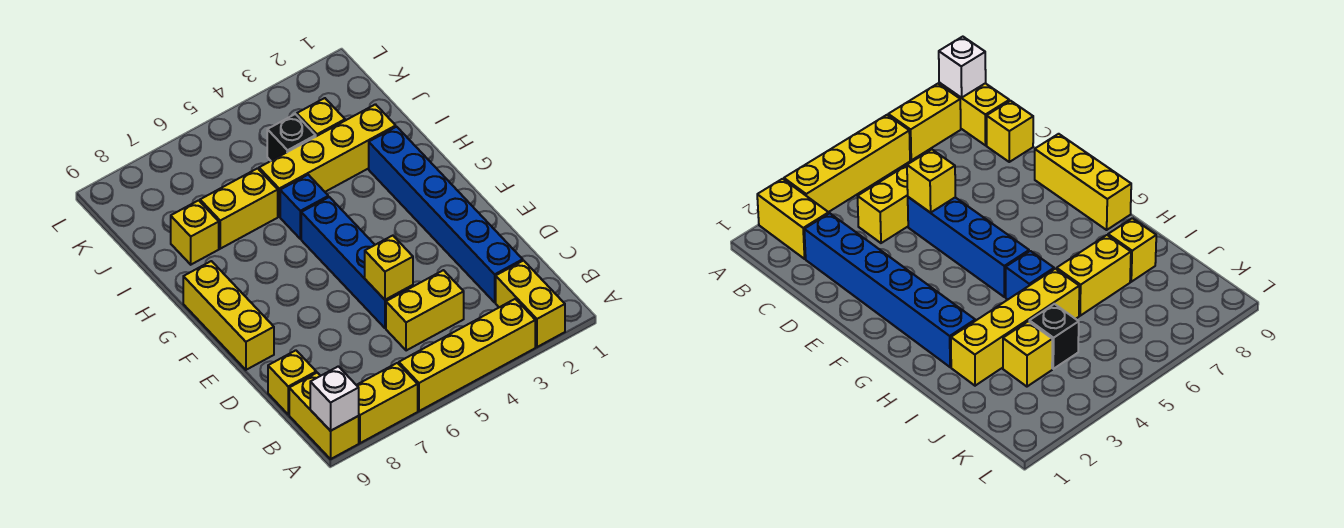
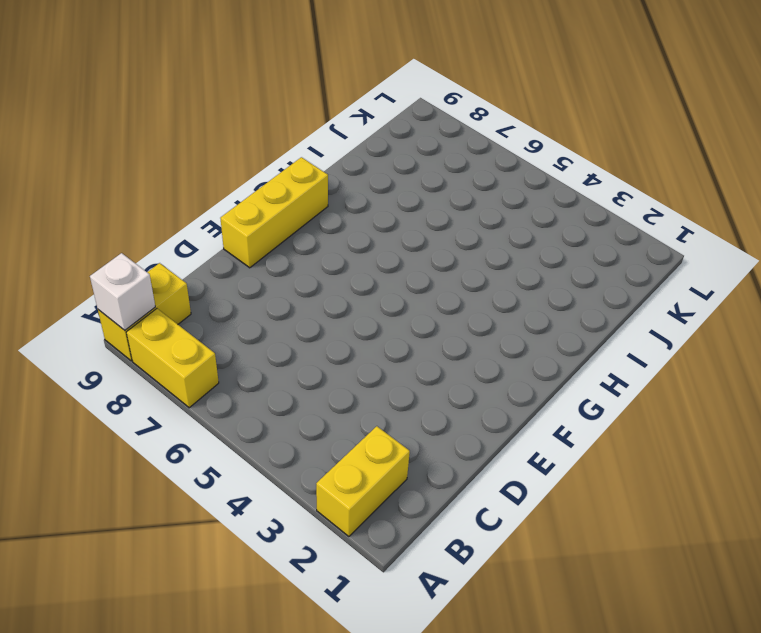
none -> yellow 1x4 brick [399,299,535,411]
none -> blue 1x6 brick [369,127,523,302]
none -> yellow 1x2 brick [386,270,464,351]

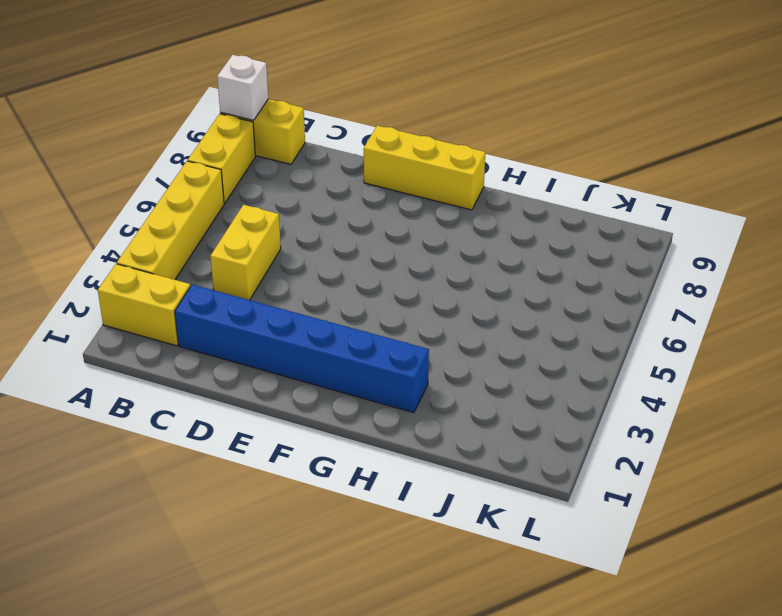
none -> yellow 1x1 brick [268,350,316,414]
none -> blue 1x4 brick [301,197,413,328]
none -> blue 1x1 brick [280,175,328,239]

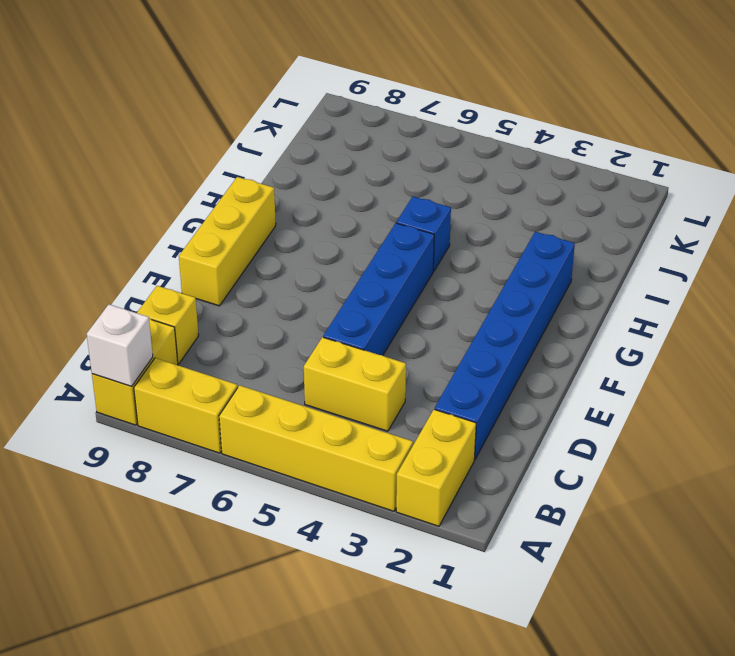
none -> yellow 1x4 brick [259,104,396,217]
none -> yellow 1x2 brick [200,168,278,249]
none -> yellow 1x1 brick [171,200,219,265]

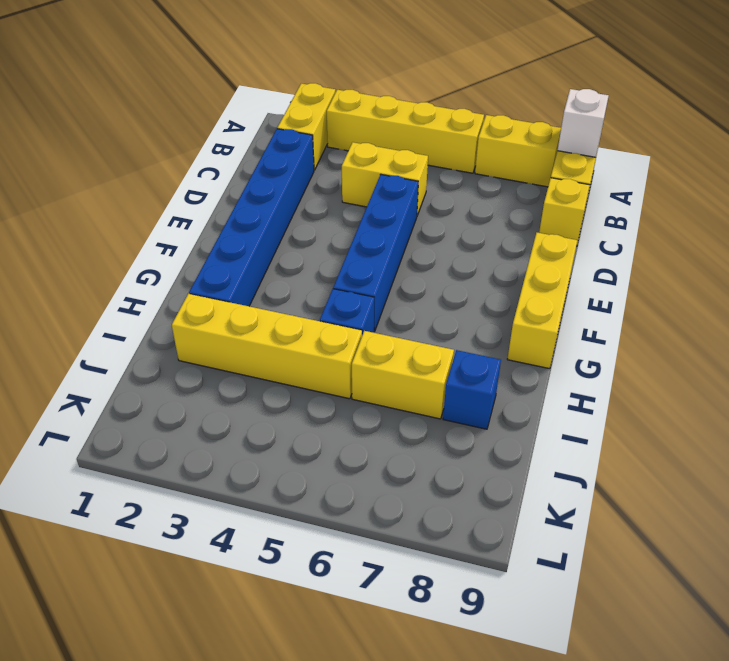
blue 1x1 brick [443,350,501,429] -> yellow 1x1 brick [171,200,219,265]
none -> yellow 1x1 brick [297,98,345,136]
none -> black 1x1 brick [267,114,316,161]
none -> yellow 1x1 brick [365,236,413,300]

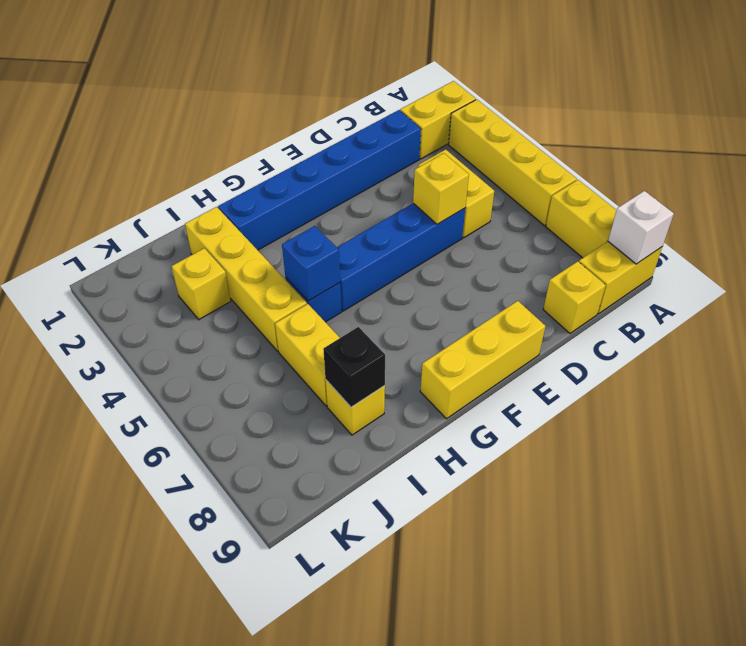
blue 1x1 brick [282,226,340,301] -> none
black 1x1 brick [323,327,385,407] -> black 1x1 brick moved to [267,114,316,161]

